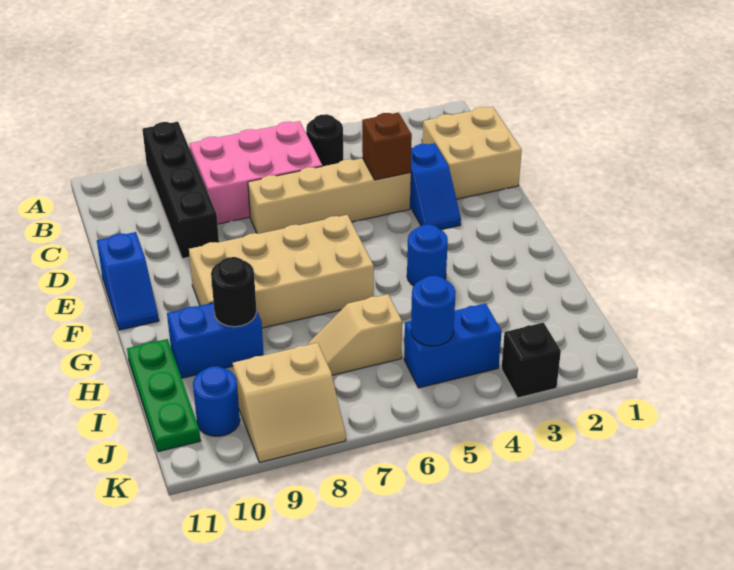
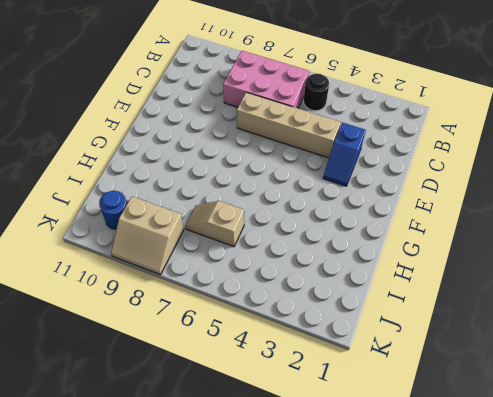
none -> black 1x4 brick [142,122,219,259]
none -> tan 2x2 brick [423,107,522,199]
none -> blue 1x2 slope [97,232,159,330]

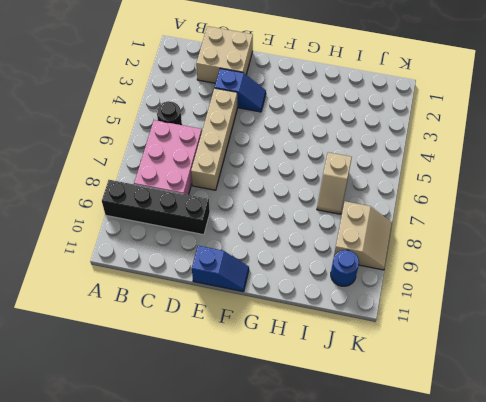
none -> tan 2x4 brick [189,215,374,328]
none -> blue 1x1 round brick [407,224,448,286]
none -> blue 1x2 brick [167,303,264,378]

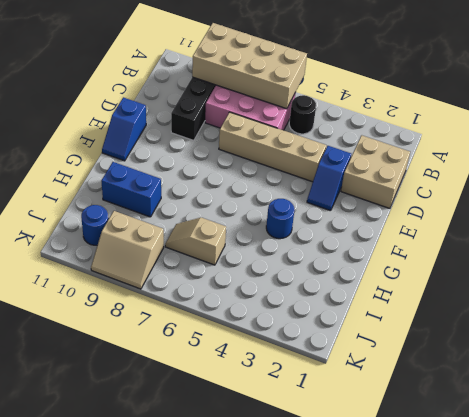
tan 2x4 brick [192,23,307,109] -> tan 2x4 brick moved to [189,215,374,328]
none -> green 1x3 plate [127,339,200,452]
none -> blue 1x2 brick [404,303,502,388]
none -> black 1x1 brick [501,323,561,398]

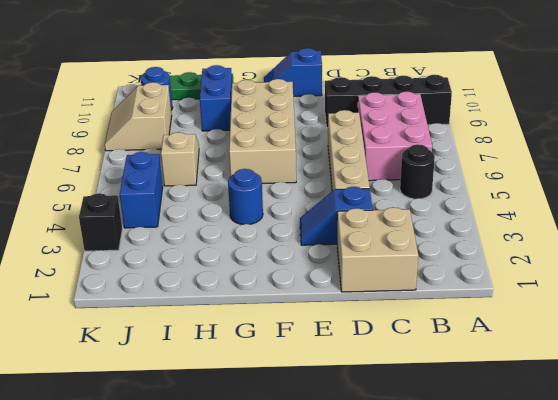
none -> brown 1x1 brick [362,113,412,180]
none -> black 1x1 round brick [211,257,257,327]
none -> blue 1x1 round brick [411,276,456,346]

